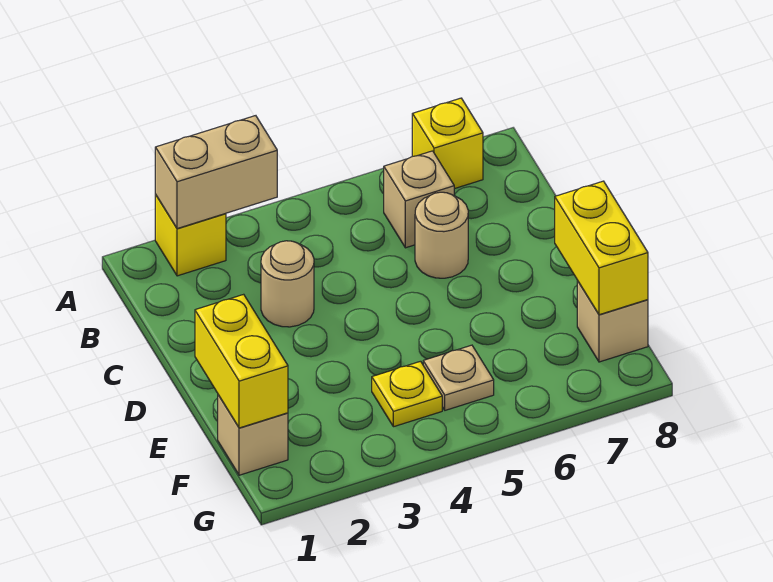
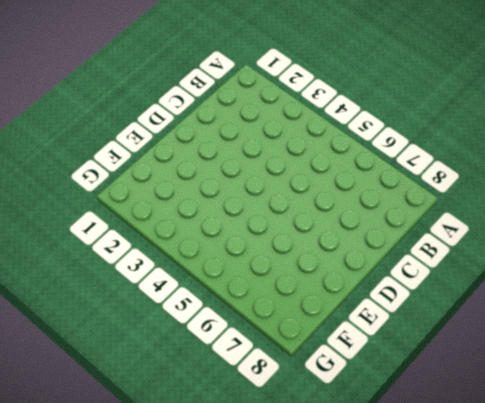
none -> yellow 1x1 brick [155,195,226,276]
none -> yellow 1x1 brick [412,98,483,189]
none -> tan 1x1 brick [384,151,454,248]

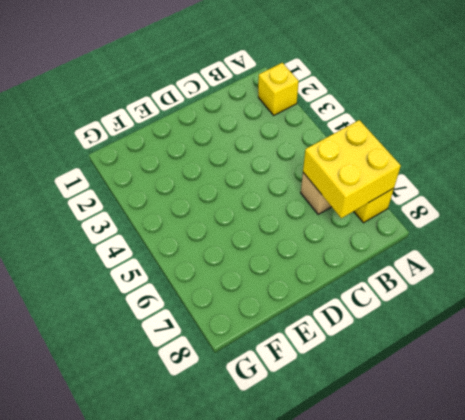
yellow 2x2 brick [303,120,401,218] -> none
none -> tan 1x1 round brick [261,241,314,327]
none -> tan 1x1 round brick [415,192,468,278]
none -> tan 1x1 brick [218,395,288,475]

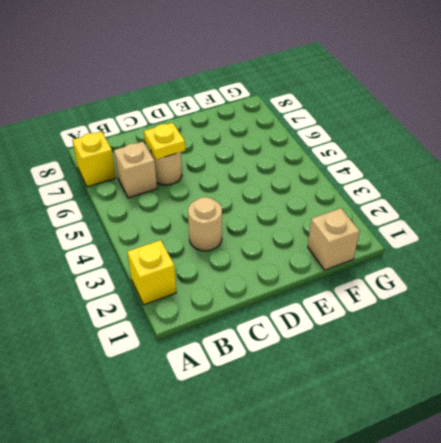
yellow 1x1 plate [144,123,185,159] -> yellow 1x1 plate moved to [372,361,442,427]
none -> tan 1x1 plate [423,345,494,410]
none -> tan 1x1 brick [577,281,648,362]
none -> tan 1x2 brick [155,116,277,229]

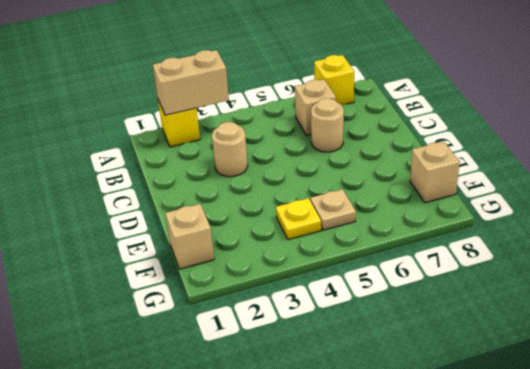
none -> yellow 1x2 brick [195,294,288,428]
none -> yellow 1x2 brick [555,181,648,315]

